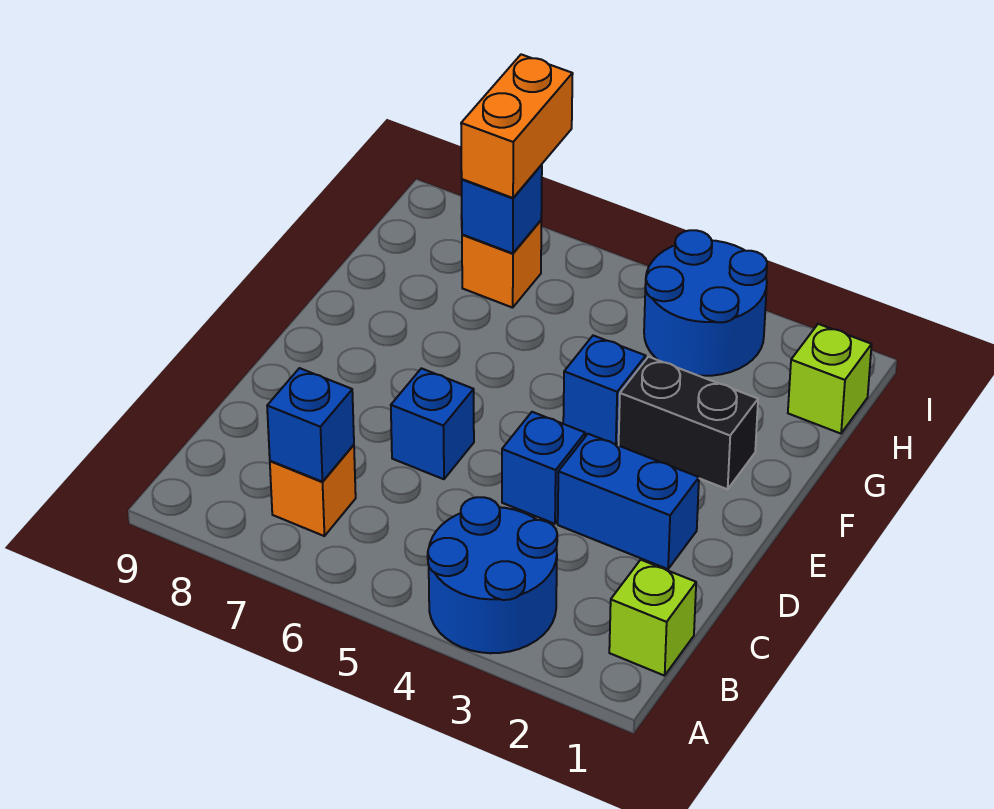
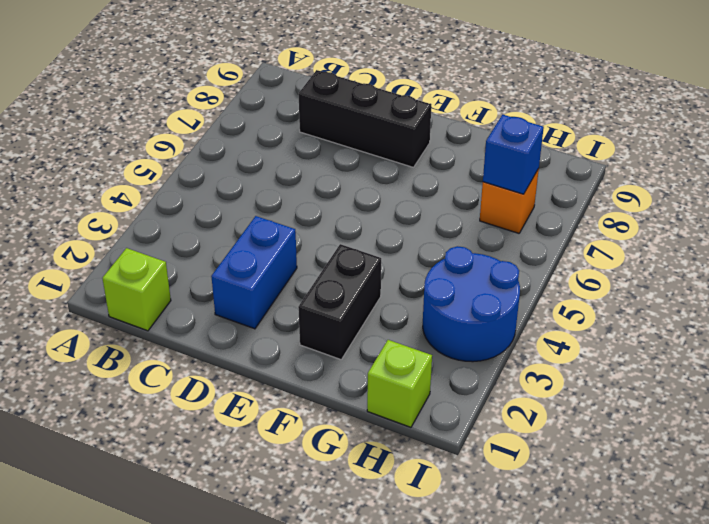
black 1x3 brick [299,70,431,167] -> none
none -> blue 2x2 round brick [428,497,557,653]
none -> orange 1x1 brick [270,445,356,536]
none -> blue 1x1 brick [502,412,585,524]

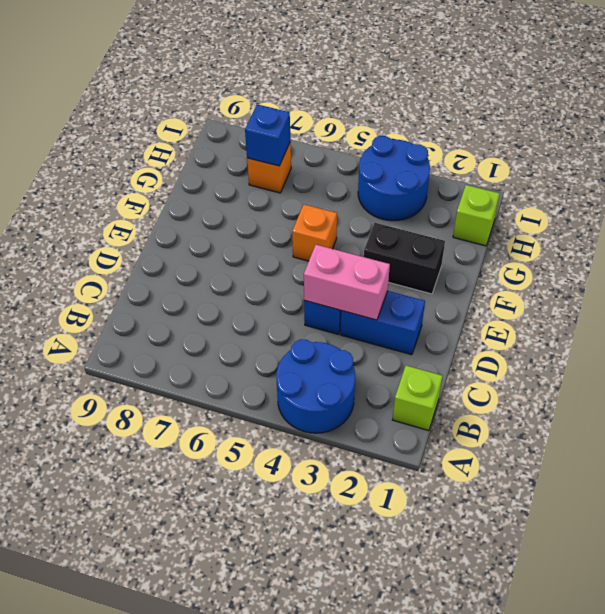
pink 1x2 brick [304,245,390,320] -> none
orange 1x1 brick [292,205,337,261] -> orange 1x1 brick moved to [270,445,356,536]
none -> blue 1x1 brick [391,368,474,479]
none -> blue 1x1 brick [563,336,646,445]
none -> blue 1x1 brick [267,368,354,482]

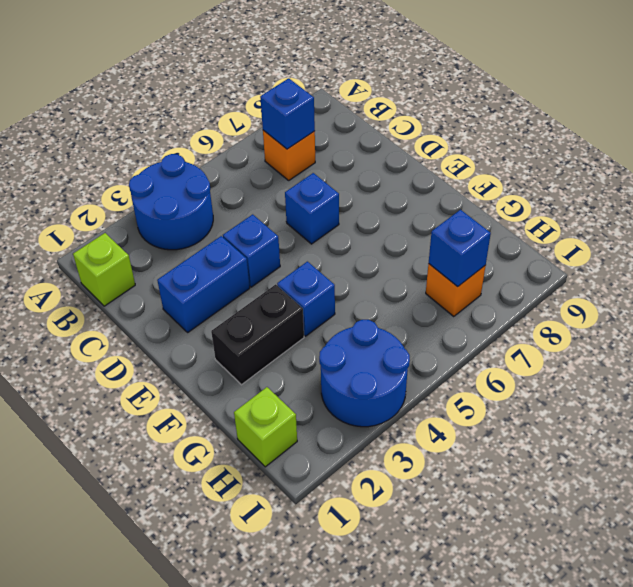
none -> orange 1x2 brick [461,54,573,198]

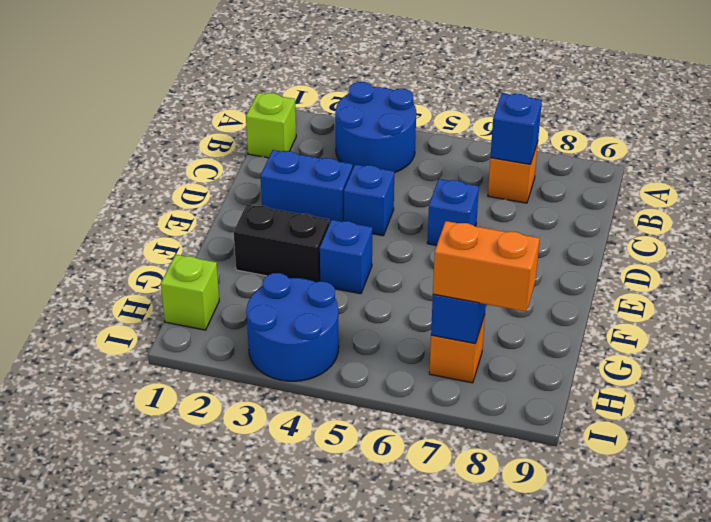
orange 1x2 brick [433,221,540,312] -> orange 1x2 brick turned to [461,54,573,198]

